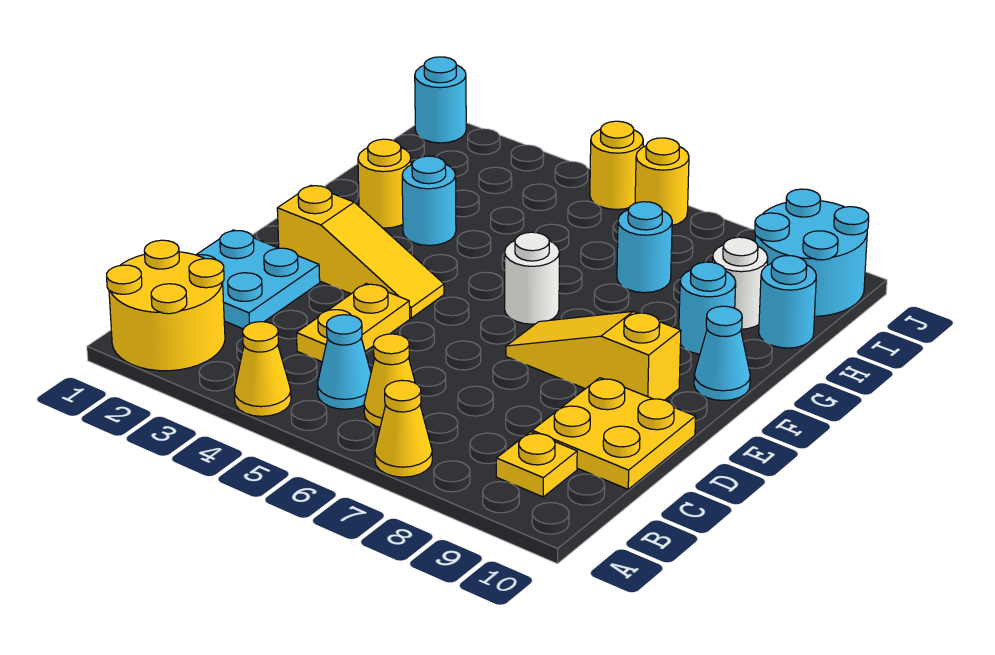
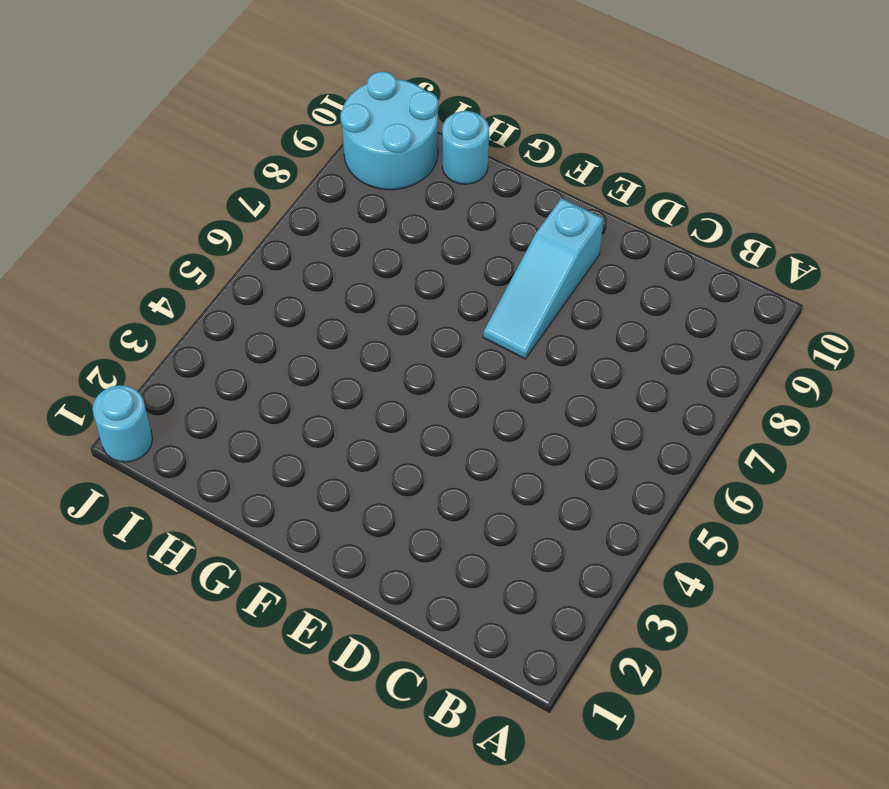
cyan 1x3 slope [483,198,604,359] -> yellow 1x3 slope [506,312,681,400]
none -> yellow 2x2 round brick [107,240,225,371]
none -> yellow 1x1 cone [234,322,291,416]
none -> yellow 1x1 cone [375,380,432,477]

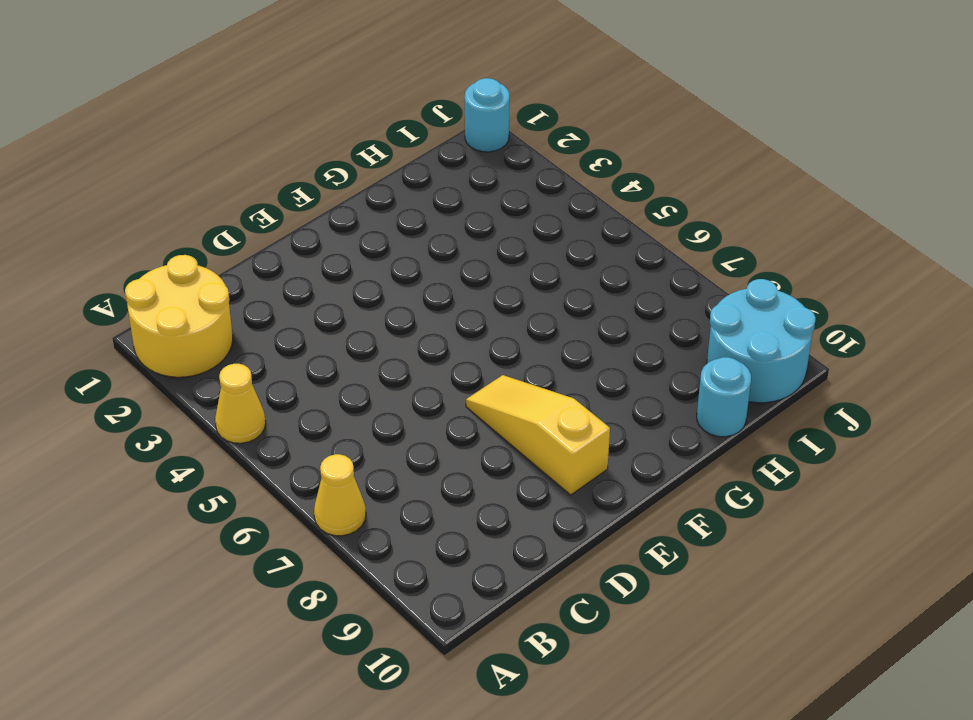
none -> cyan 1x1 cone [318,315,371,409]
none -> yellow 1x1 cone [364,334,421,427]
none -> yellow 1x1 plate [496,432,577,497]

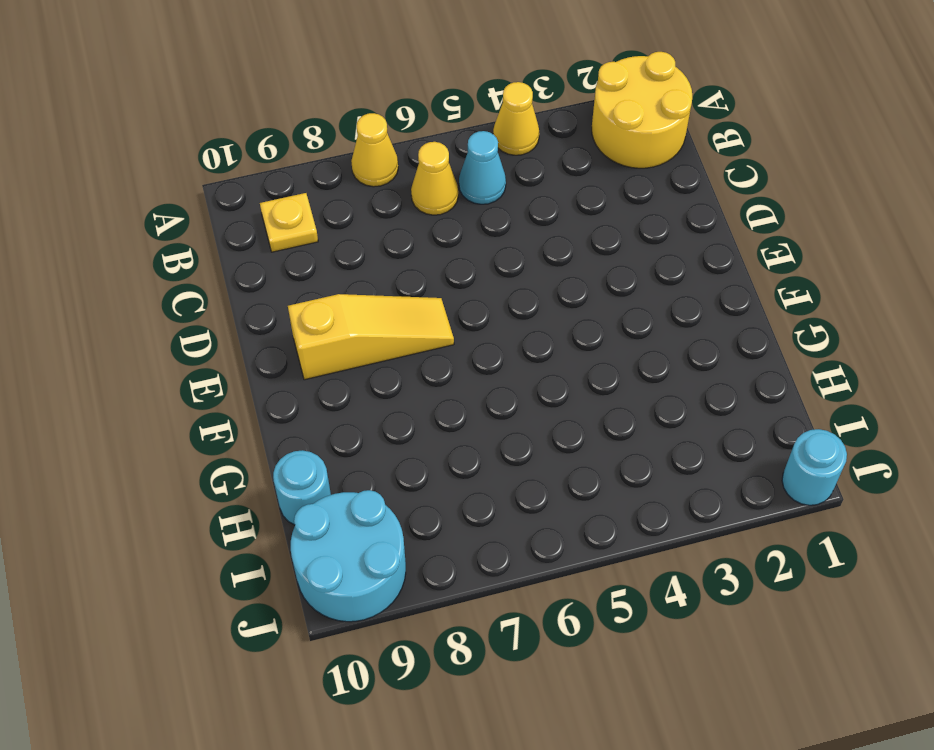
none -> cyan 2x2 plate [196,230,320,329]
none -> yellow 1x2 plate [297,283,410,362]
none -> yellow 2x2 plate [532,378,696,489]

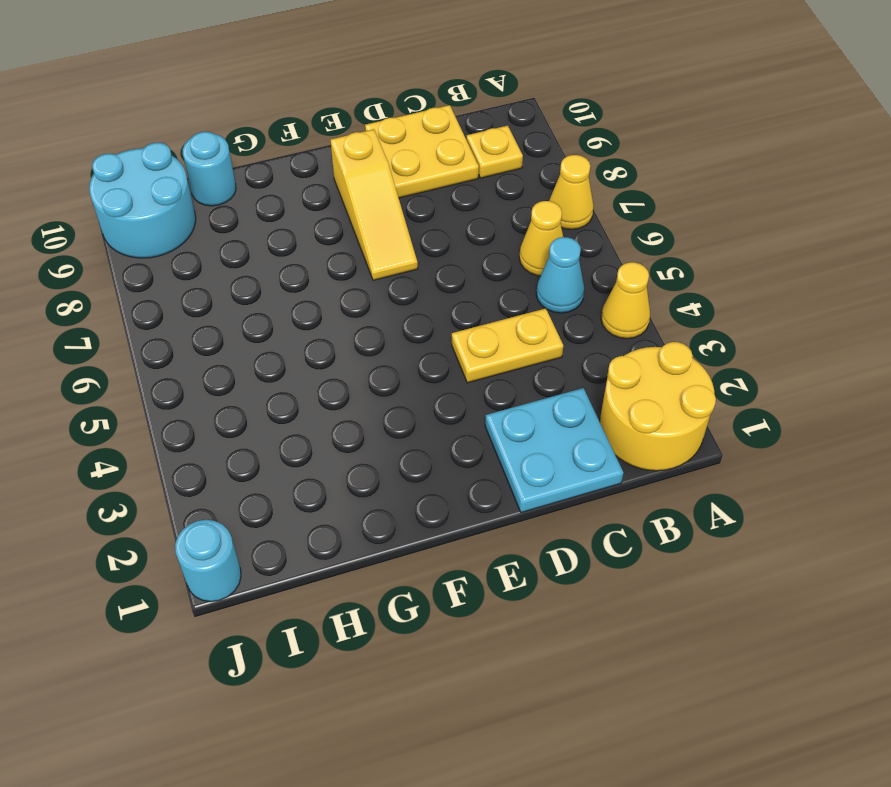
none -> yellow 1x3 slope [277,185,444,318]
none -> white 1x1 round brick [505,232,560,324]
none -> cyan 1x1 cone [694,306,750,401]

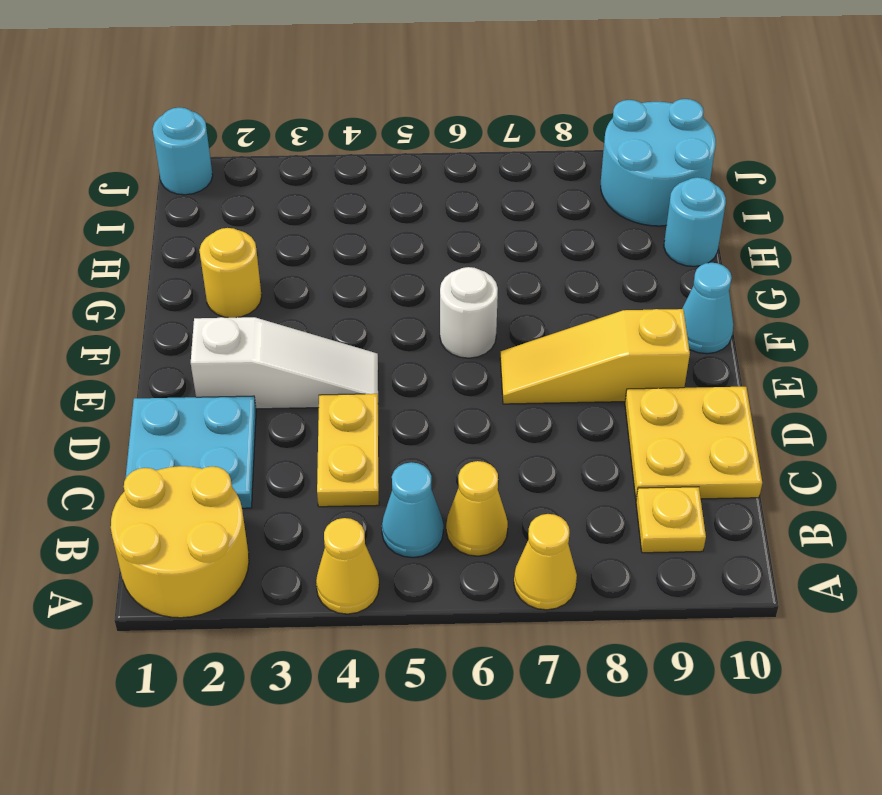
white 1x3 slope [191,317,378,409] -> yellow 1x3 slope [277,185,444,318]
none -> cyan 1x1 round brick [402,156,456,245]
none -> cyan 1x1 round brick [679,262,736,354]
none -> cyan 1x1 round brick [617,202,672,293]

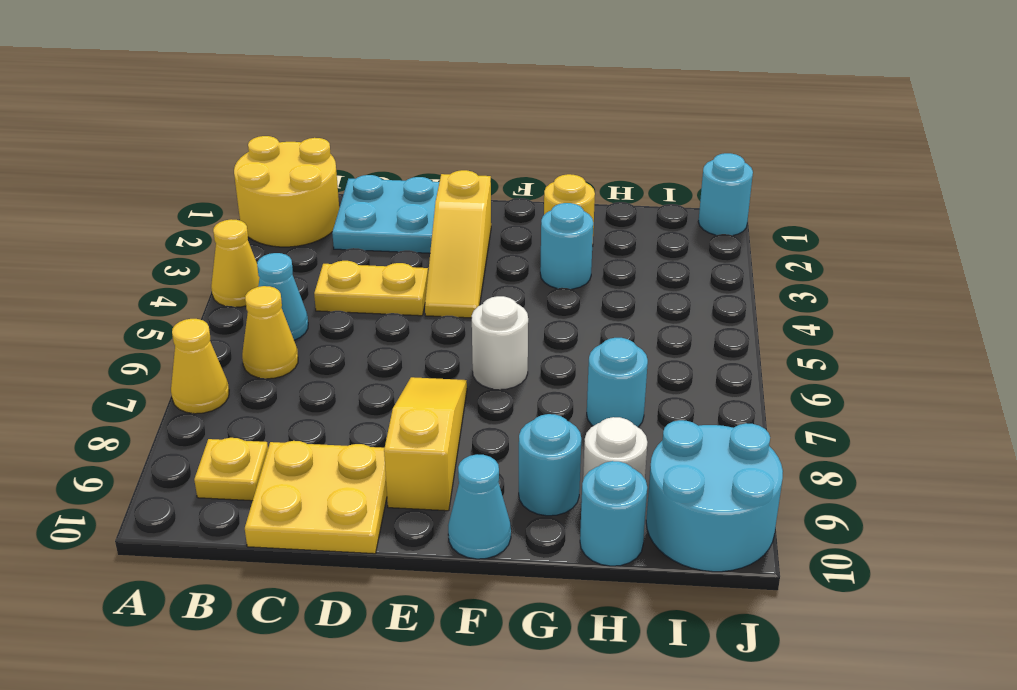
none -> yellow 1x1 round brick [590,121,643,209]
none -> yellow 1x1 round brick [635,138,689,225]

